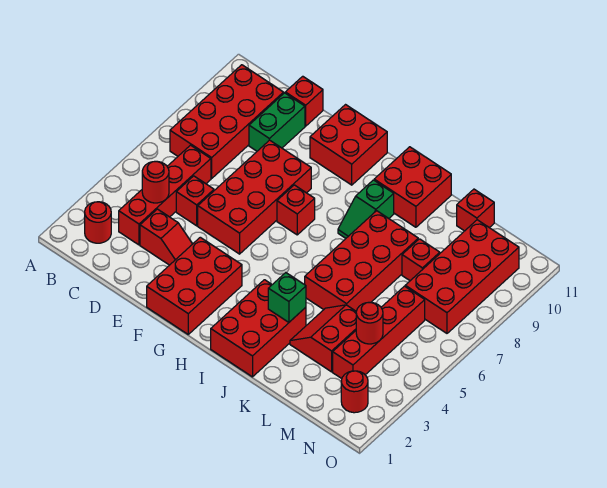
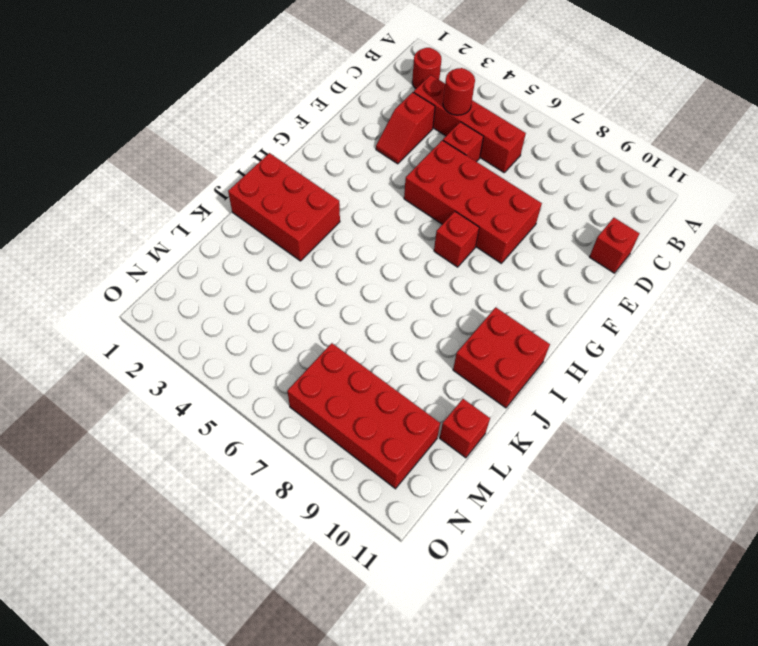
none -> red 2x4 brick [170,65,284,178]
none -> green 1x2 brick [249,93,305,151]
none -> red 2x3 brick [147,237,242,334]

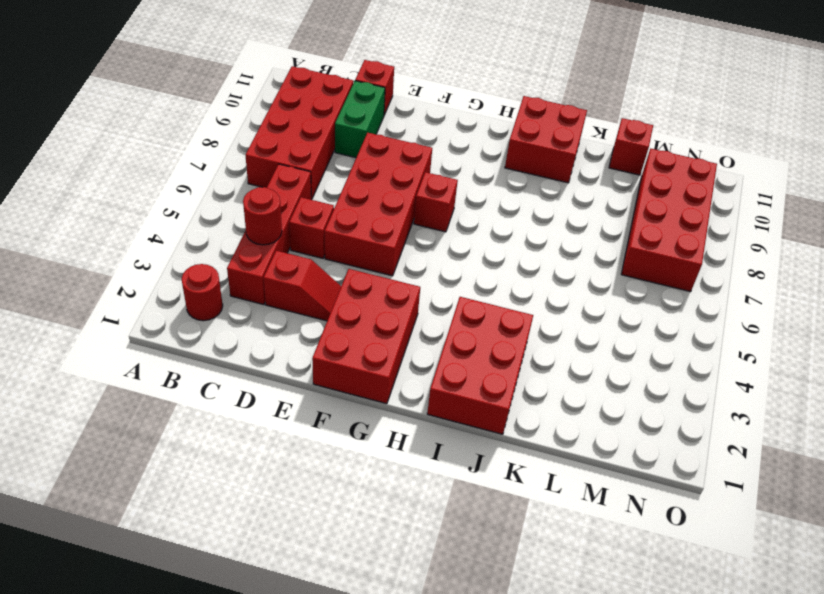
none -> red 2x2 brick [310,105,387,185]
none -> green 1x2 slope [338,180,394,238]
none -> red 2x4 brick [305,211,418,311]

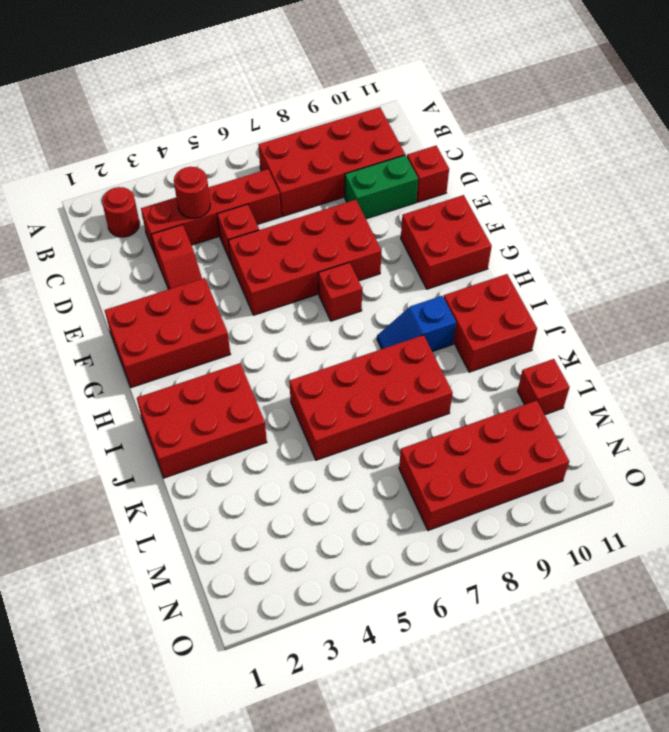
blue 1x2 slope [377,296,456,352] -> green 1x2 slope [338,180,394,238]
none -> red 2x2 slope [290,305,356,372]
none -> red 1x1 brick [402,239,440,281]
none -> red 1x4 brick [333,286,425,379]

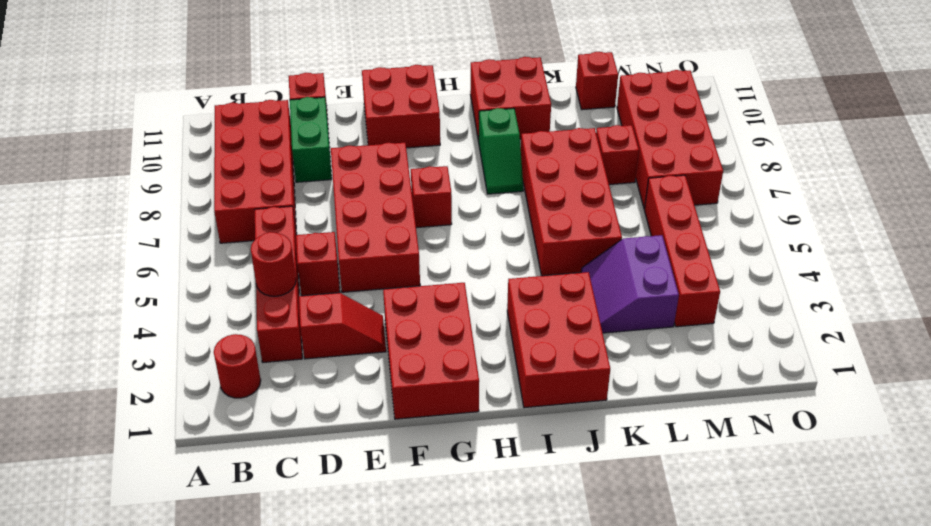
purple 2x2 slope [581,235,679,333] -> red 2x2 slope [290,305,356,372]
none -> red 1x1 round brick [341,371,368,413]
none -> green 1x1 brick [268,273,306,322]
none -> red 1x1 round brick [356,302,383,344]

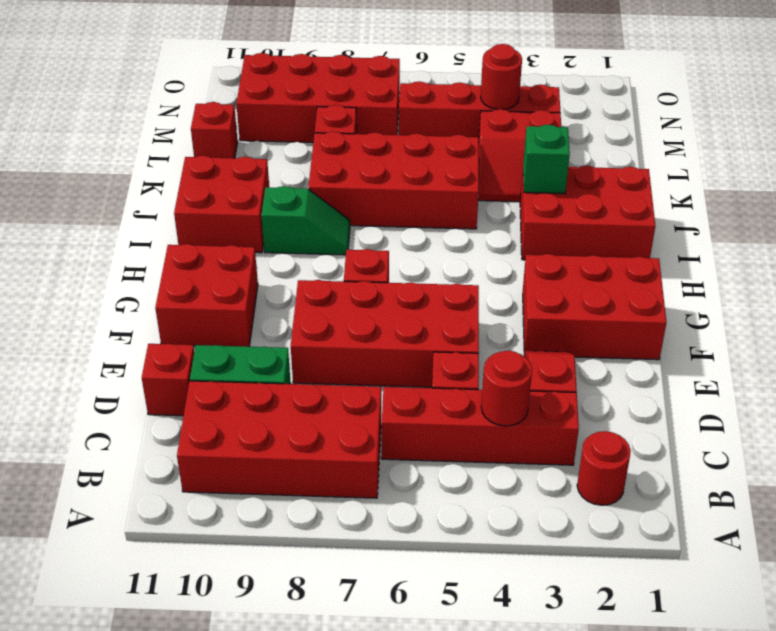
none -> red 1x1 round brick [341,371,368,413]

